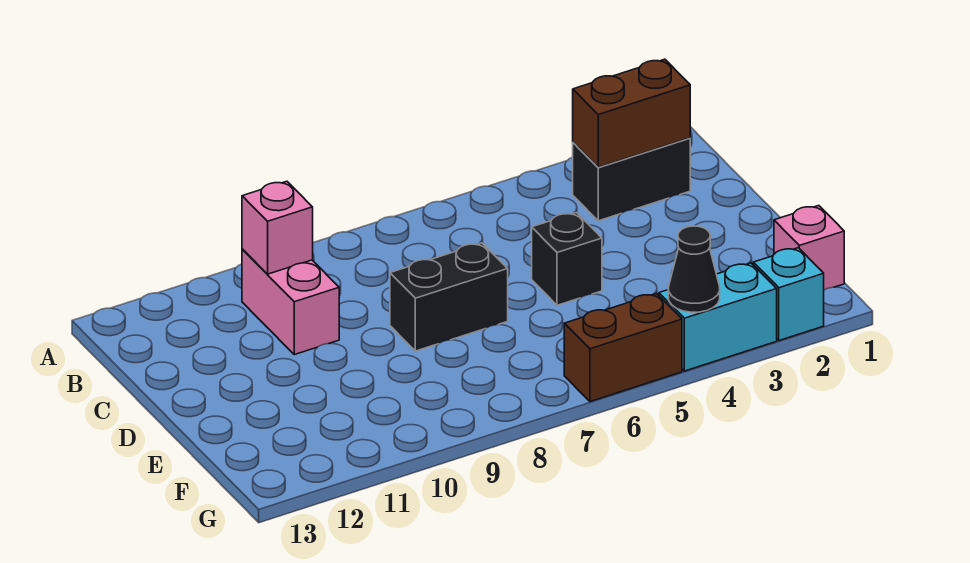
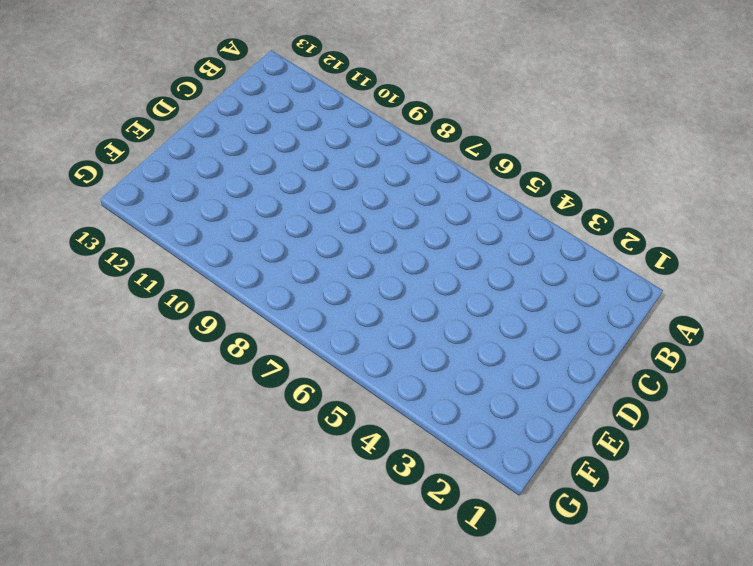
none -> black 1x2 brick [573,138,690,221]
none -> pink 1x2 brick [242,249,339,355]

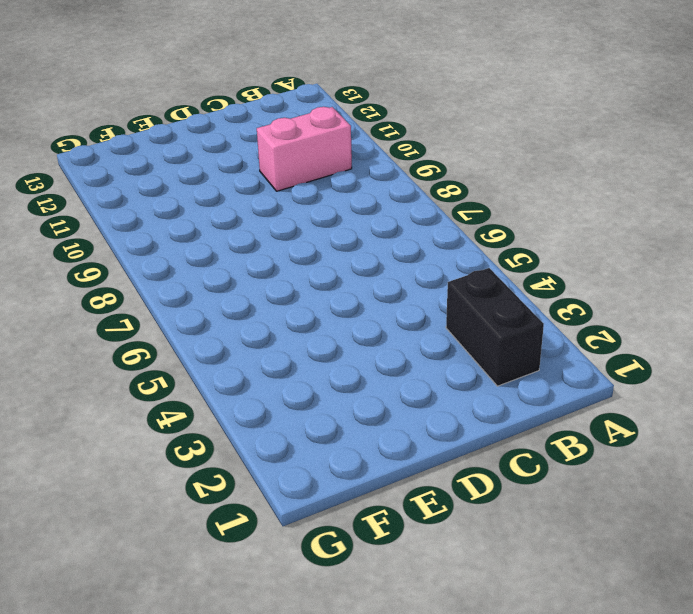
none -> black 1x1 brick [532,213,602,305]
none -> black 1x2 brick [390,243,508,351]

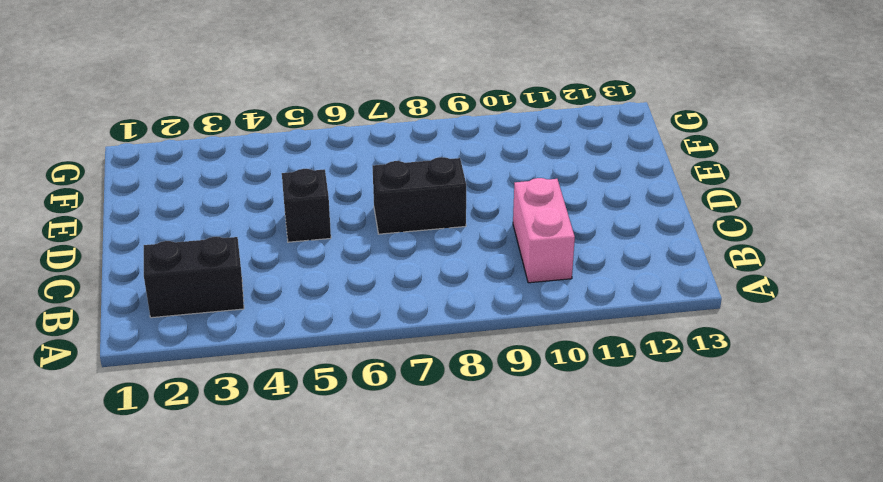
none -> pink 1x1 brick [774,206,844,290]
none -> cyan 1x1 brick [753,248,824,341]

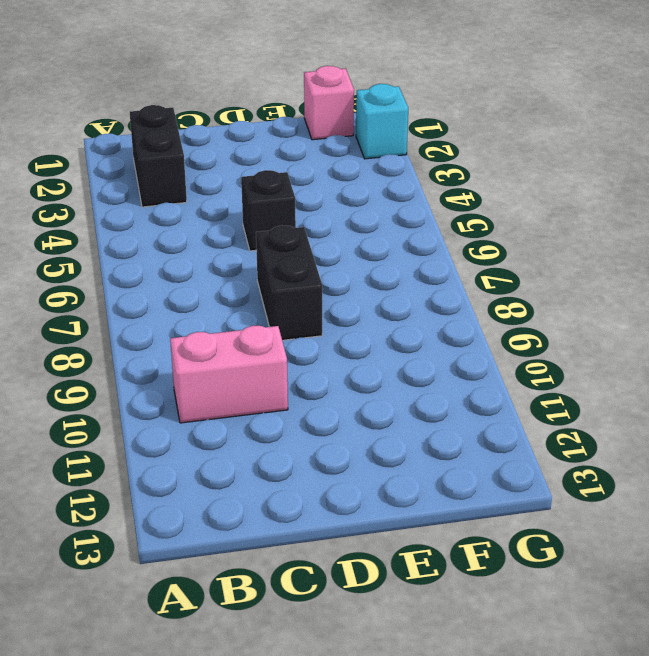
none -> cyan 1x2 brick [659,263,777,371]
none -> brown 1x2 brick [564,294,682,402]

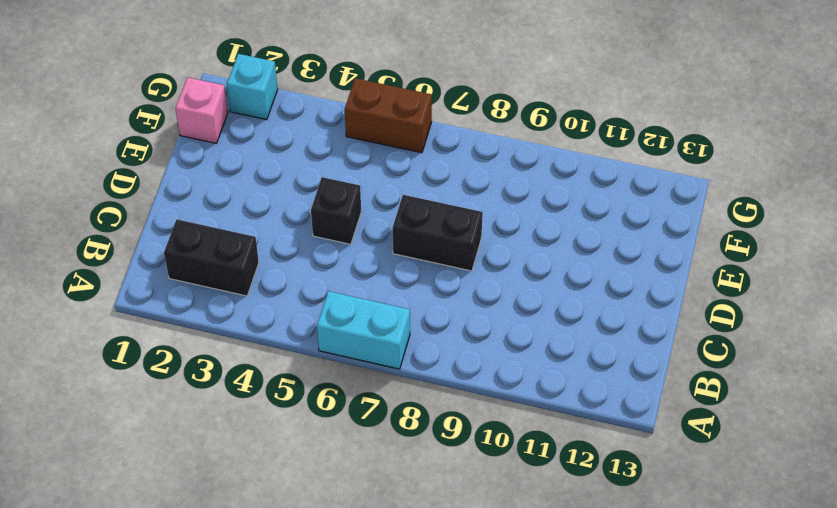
cyan 1x2 brick [317,291,410,369] -> cyan 1x2 brick moved to [659,263,777,371]
none -> pink 1x2 brick [242,249,339,355]
none -> brown 1x2 brick [573,59,690,167]

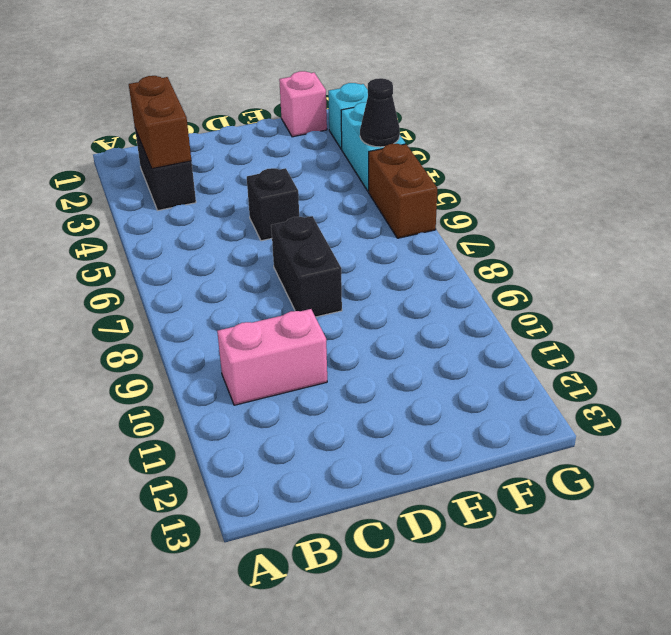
none -> pink 1x1 brick [242,181,313,274]

